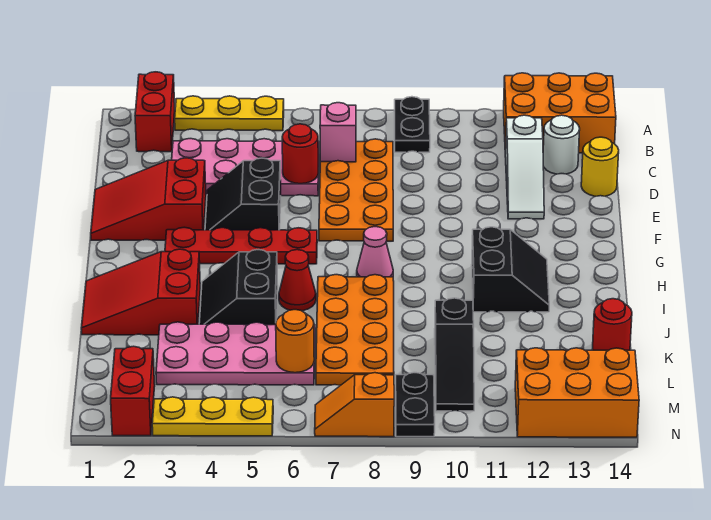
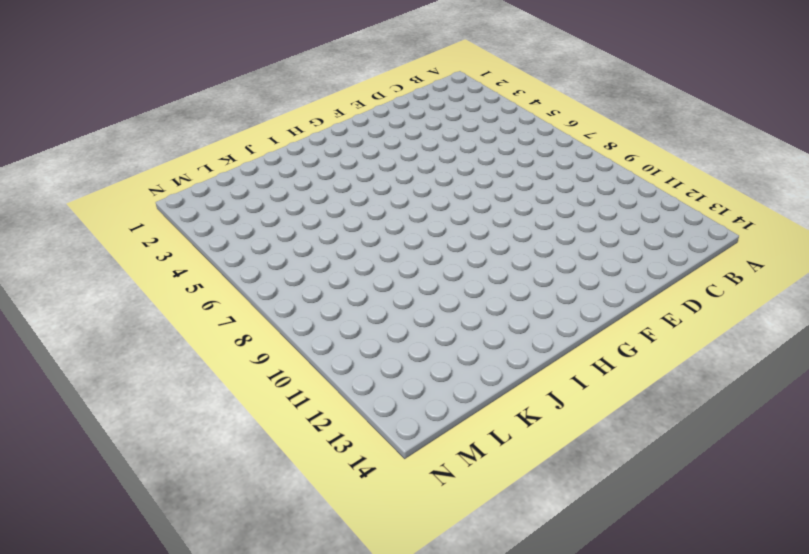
none -> red 1x2 brick [135,72,175,152]
none -> yellow 1x3 plate [175,96,284,131]
none -> black 1x2 plate [394,97,430,152]

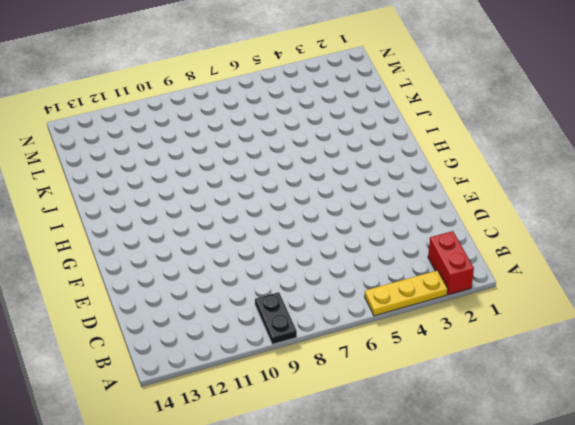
none -> orange 2x3 brick [504,73,616,153]
none -> pink 2x4 plate [172,139,319,196]
none -> orange 2x4 plate [319,139,393,241]

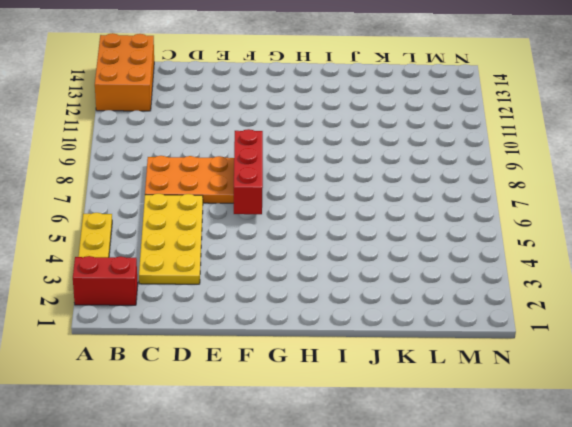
yellow 2x4 plate [139,194,203,284] -> pink 2x4 plate [172,139,319,196]
red 1x3 brick [234,129,263,214] -> none
none -> black 1x2 plate [394,97,430,152]
none -> white 1x3 slope [505,115,544,219]
none -> white 1x1 round brick [543,115,580,174]

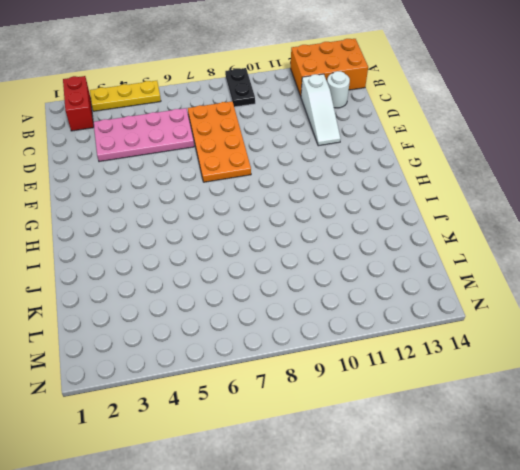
none -> yellow 1x1 round brick [581,137,619,196]
none -> red 2x3 slope [91,158,206,240]
none -> black 2x2 slope [205,158,281,230]

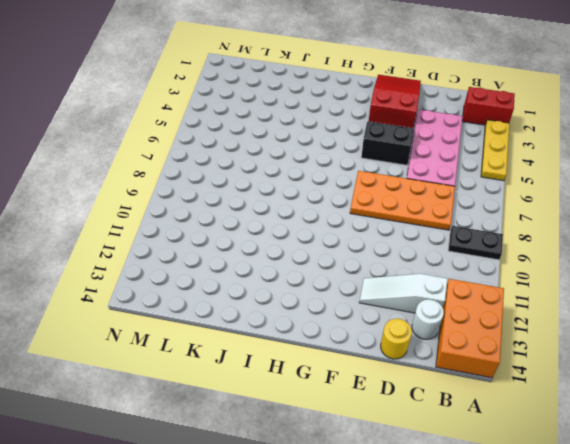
none -> red 1x4 plate [165,227,317,264]
none -> pink 1x1 cone [357,227,393,277]
none -> black 2x2 slope [472,227,549,312]

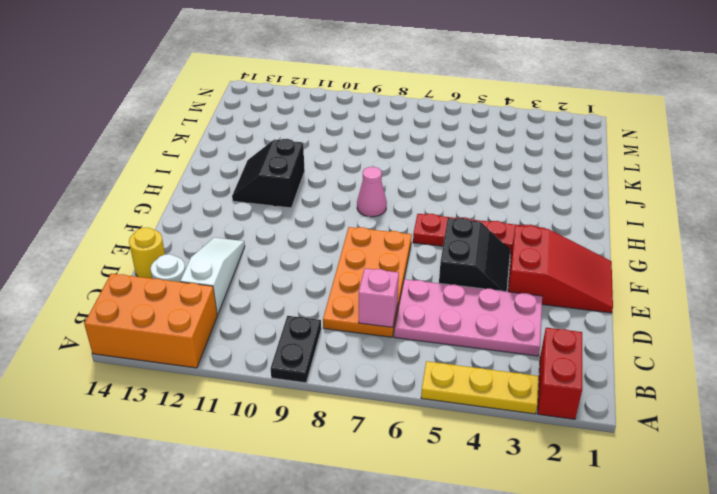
none -> red 2x3 slope [81,249,200,335]
none -> black 2x2 slope [199,250,278,325]
none -> red 1x1 cone [279,250,316,311]

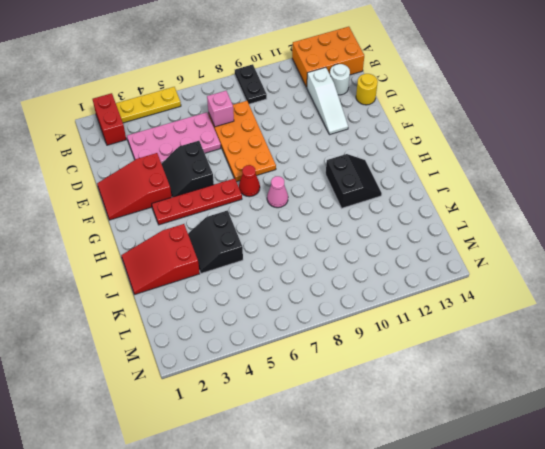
red 1x1 cone [239,165,260,197] -> red 1x1 cone moved to [279,250,316,311]
none -> orange 2x4 plate [316,275,394,385]
none -> pink 2x4 plate [156,322,315,385]
none -> black 1x3 slope [435,298,474,411]

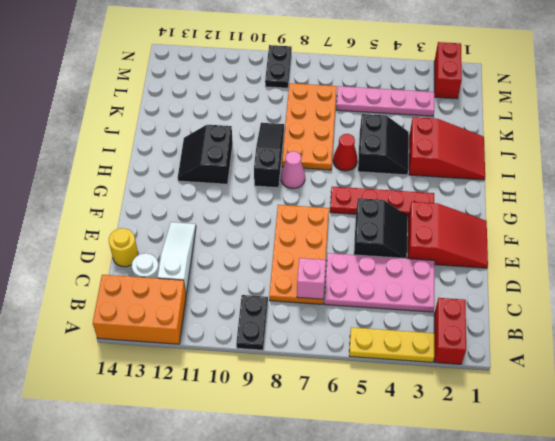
black 1x3 slope [254,123,284,188] -> black 1x3 slope moved to [435,298,474,411]
pink 1x4 plate [336,86,434,116] -> pink 2x4 plate [156,322,315,385]
none -> red 1x1 round brick [593,299,632,350]
none -> orange 2x3 brick [515,348,639,437]
none -> yellow 1x3 plate [152,397,273,436]

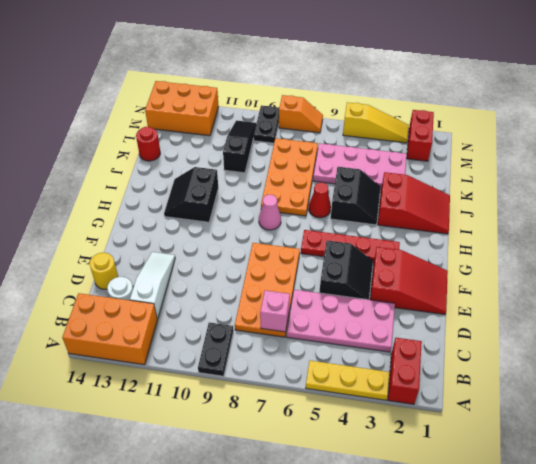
yellow 1x3 slope [343,102,409,143] -> yellow 1x3 plate [152,397,273,436]
none -> red 1x1 round brick [282,124,318,184]
none -> orange 1x1 round brick [276,310,314,373]

